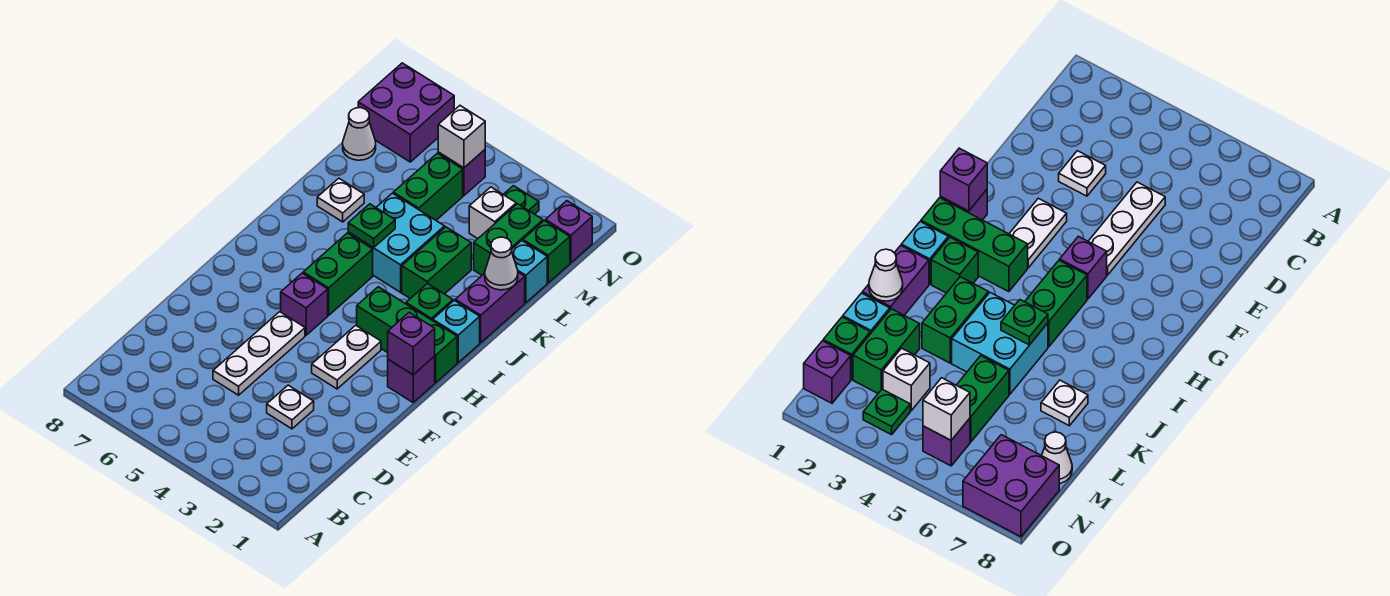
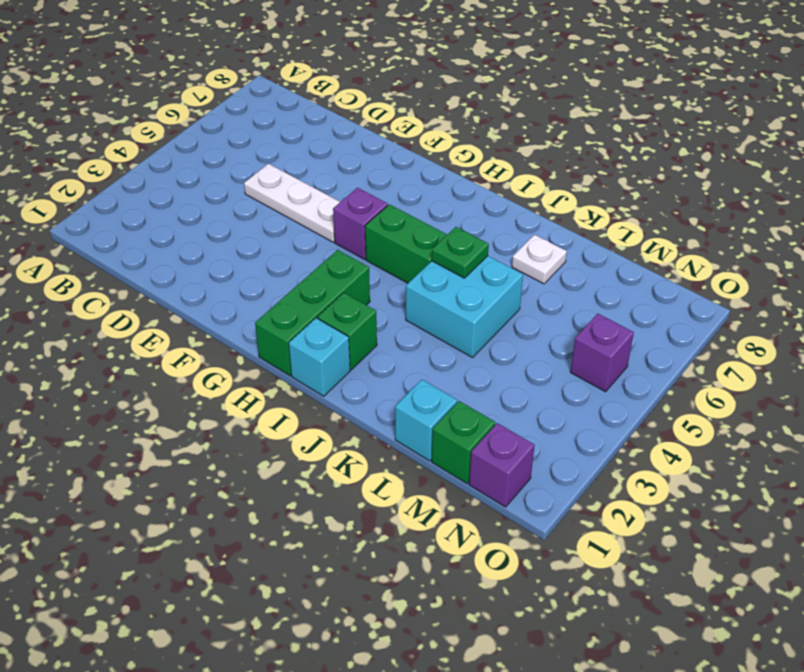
none -> white 1x1 plate [267,385,314,429]
none -> white 1x2 plate [312,325,381,389]
none -> purple 1x1 brick [388,356,435,402]

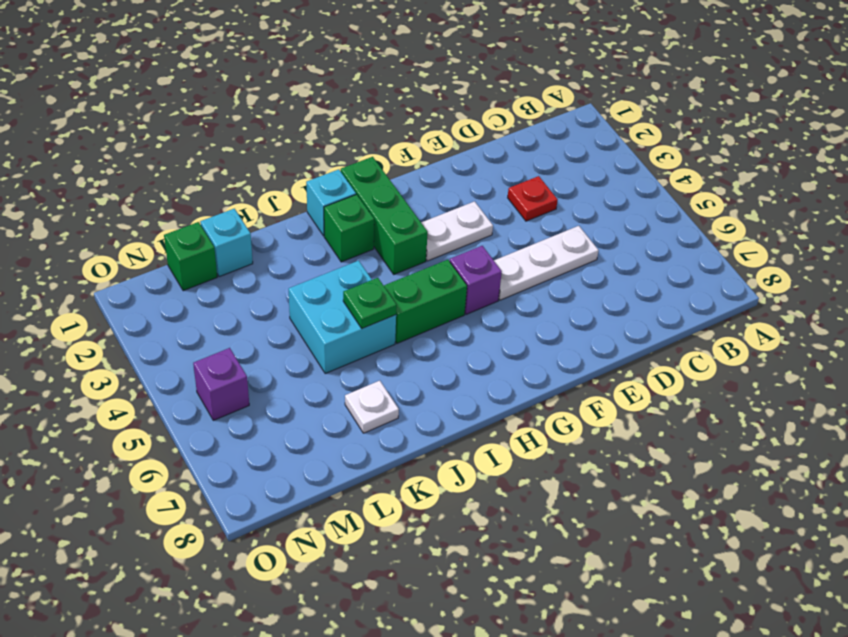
red 1x1 plate [508,176,558,221] -> white 1x1 plate [267,385,314,429]
none -> purple 1x1 brick [388,356,435,402]
none -> purple 1x2 brick [455,272,525,343]
none -> green 1x2 brick [402,227,471,299]

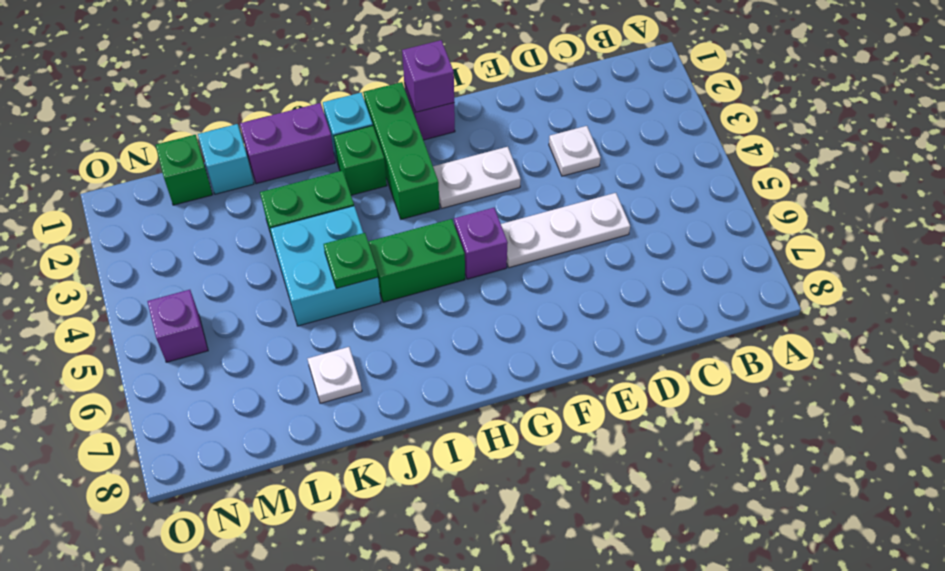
none -> green 1x2 brick [474,204,543,275]
none -> green 1x2 brick [393,153,463,220]
none -> white 1x1 brick [469,187,516,239]

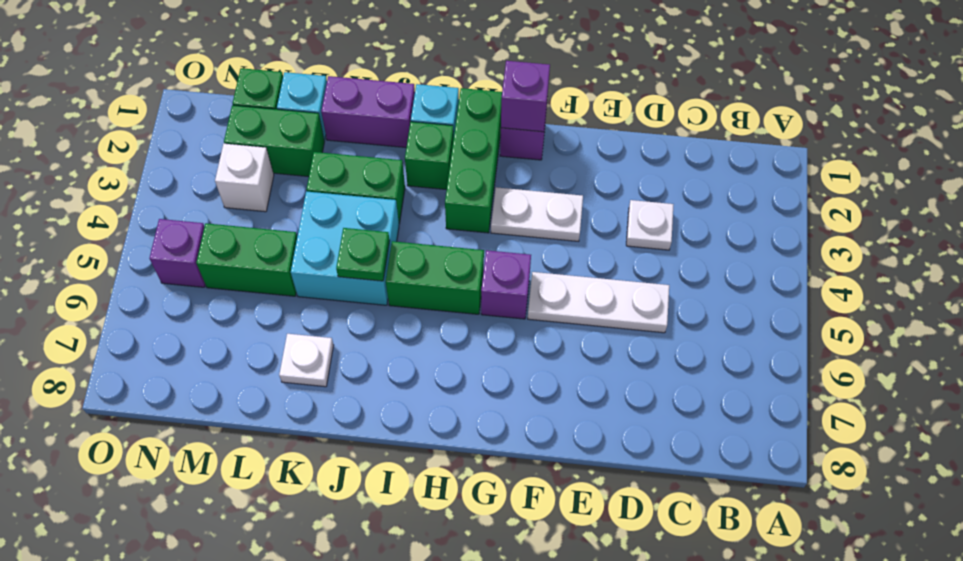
none -> white 1x1 cone [343,108,376,160]
none -> purple 1x1 brick [545,201,592,263]
none -> green 1x1 plate [503,186,539,214]

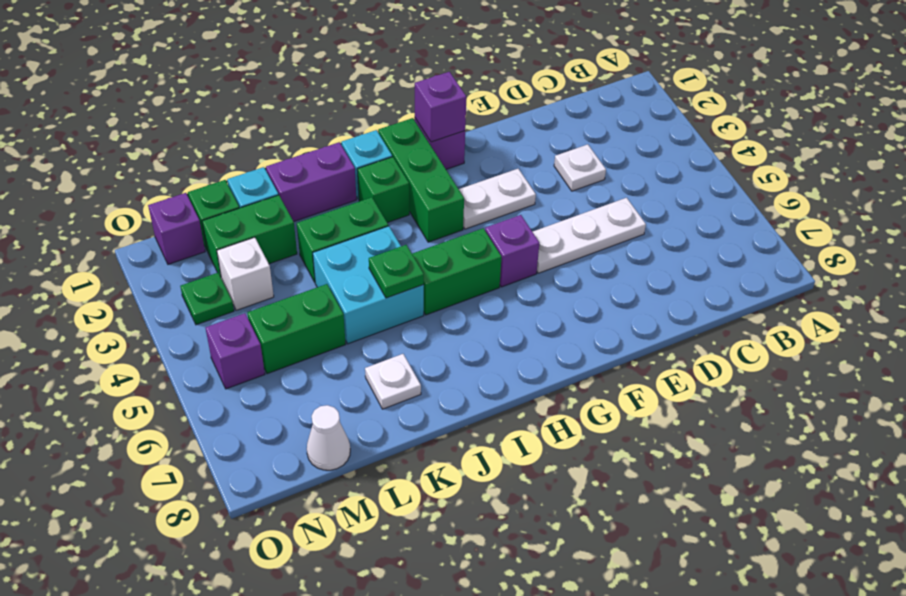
none -> purple 2x2 brick [358,63,454,162]
none -> white 1x1 cone [485,237,518,290]
none -> white 1x1 brick [438,106,485,168]

